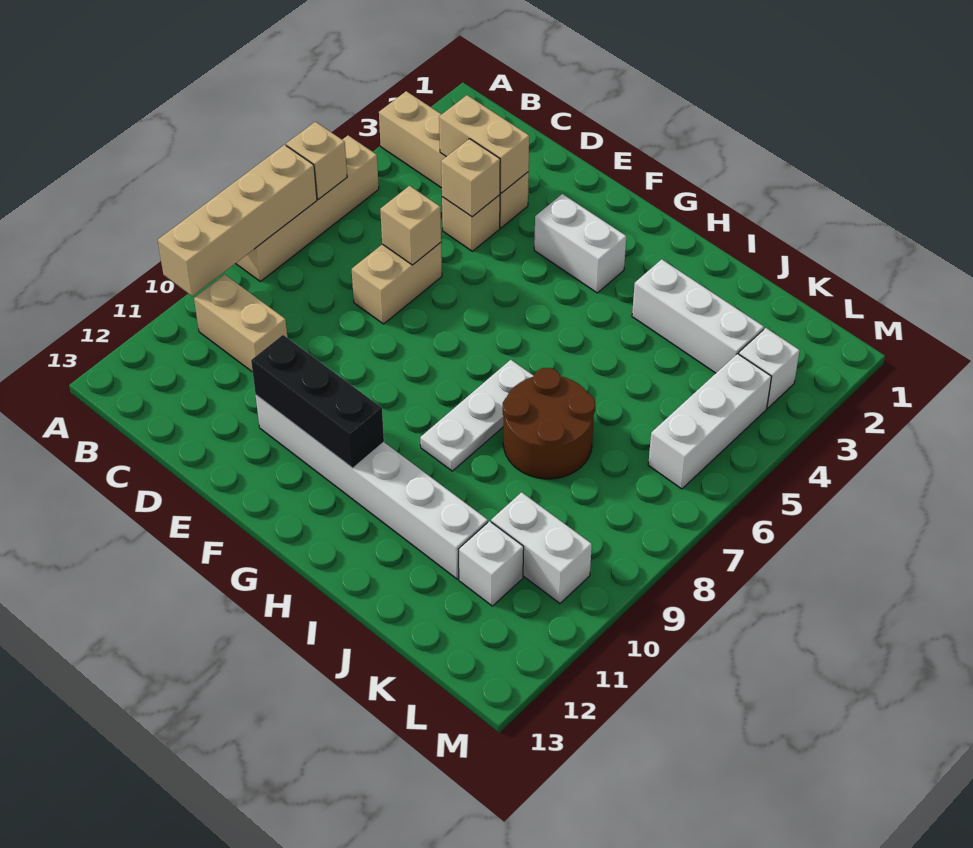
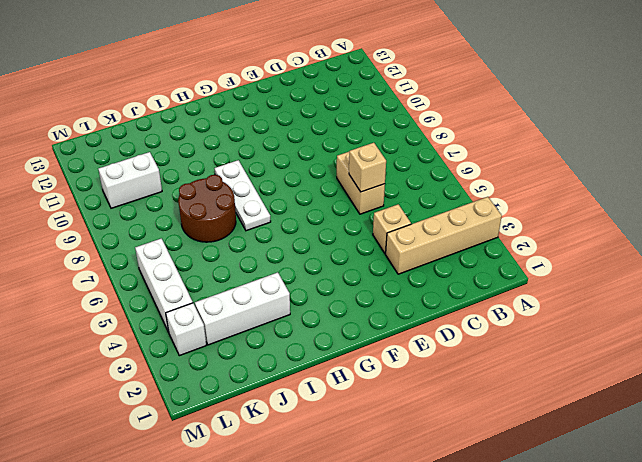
none -> tan 1x4 brick [235,135,379,281]
none -> tan 1x2 brick [194,274,287,372]
none -> white 1x6 brick [256,395,488,579]

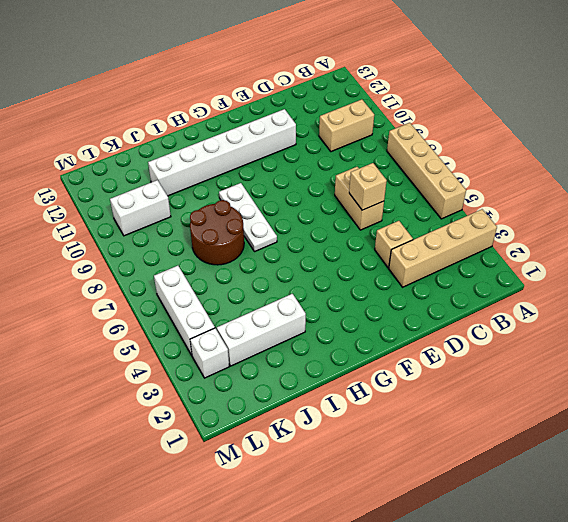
none -> white 1x2 brick [534,194,626,293]
none -> white 1x1 brick [459,521,524,606]
none -> tan 1x1 brick [286,122,347,199]

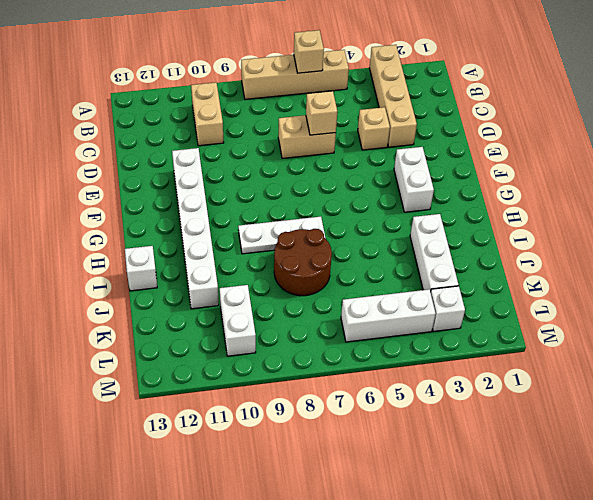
white 1x1 brick [125,246,157,291] -> white 1x1 brick moved to [459,521,524,606]
none -> tan 1x4 brick [158,145,317,296]
none -> tan 1x2 brick [439,95,529,193]
none -> tan 1x1 brick [441,139,500,217]

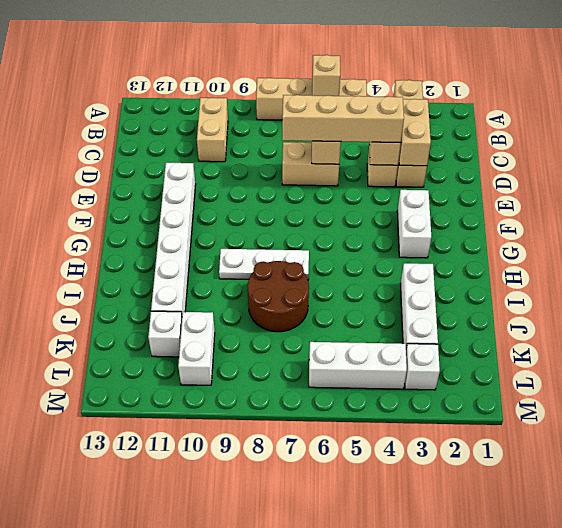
tan 1x4 brick [282,95,404,143] -> tan 1x4 brick moved to [158,145,317,296]
none -> black 1x3 brick [251,335,384,468]

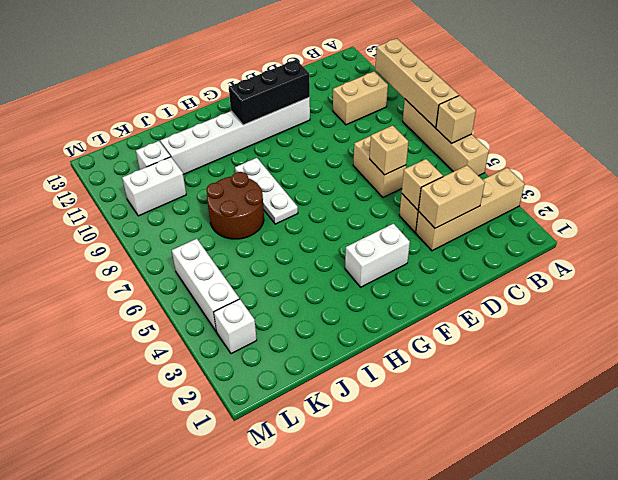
none -> white 1x3 brick [632,259,764,373]

